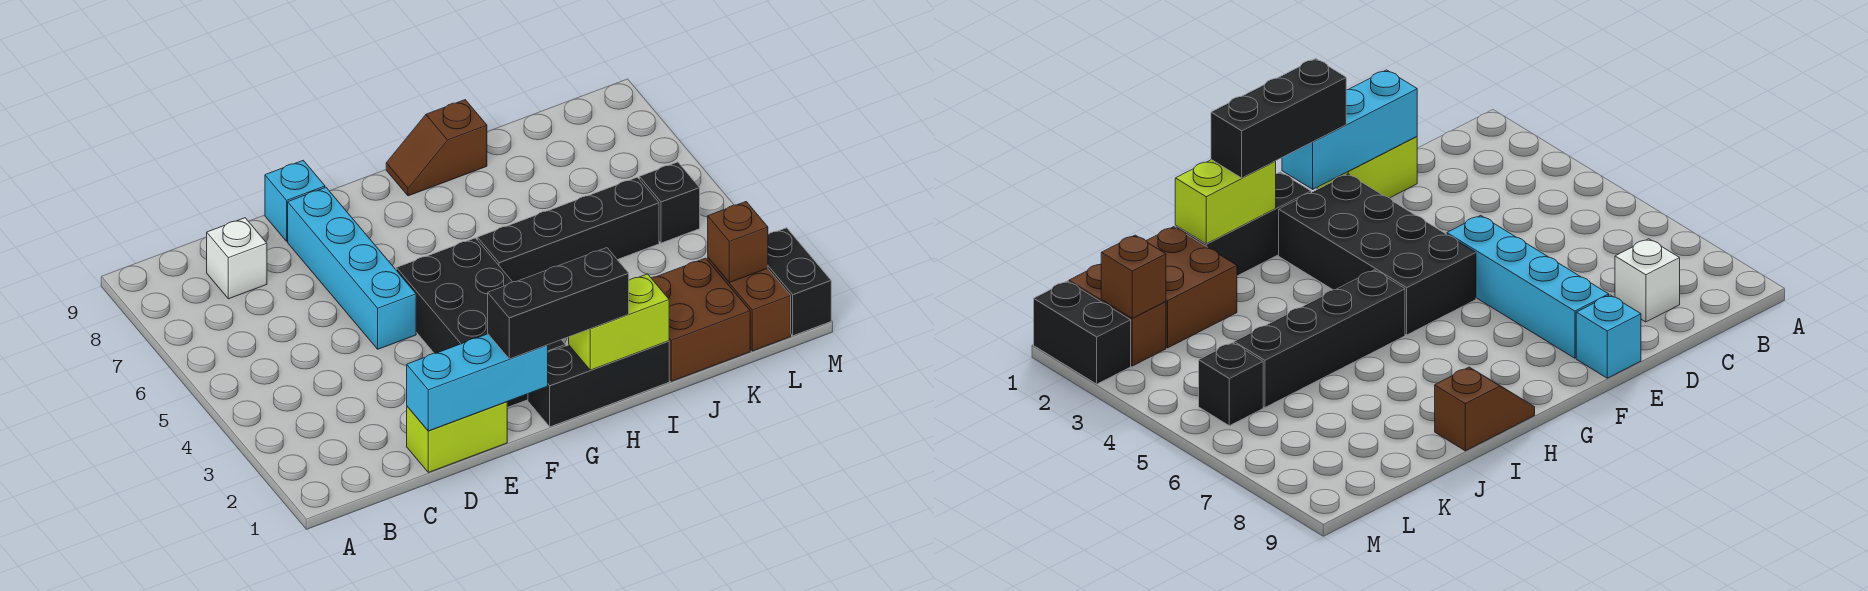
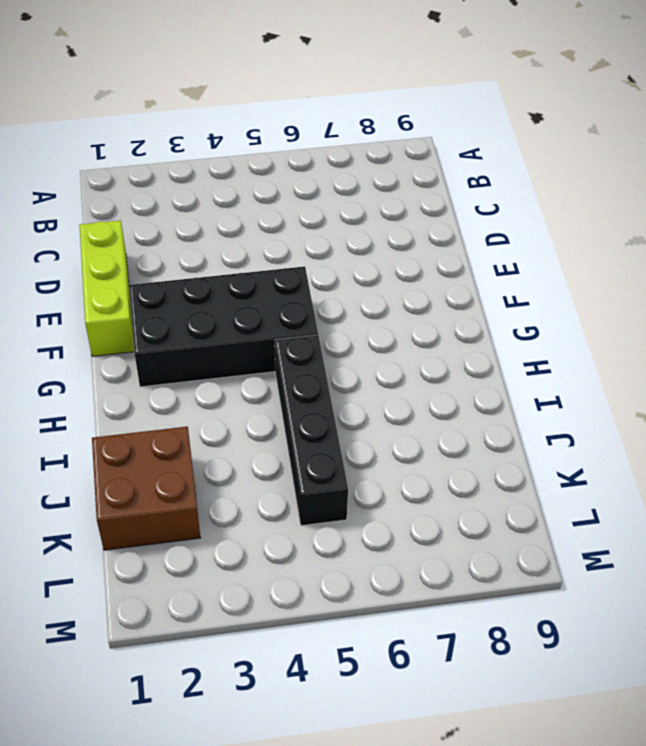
lime 1x3 brick [79,220,134,356] -> lime 1x2 brick [407,402,507,472]
none -> white 1x1 brick [207,218,267,299]
none -> cyan 1x4 brick [288,188,416,349]
none -> cyan 1x1 brick [265,160,325,241]

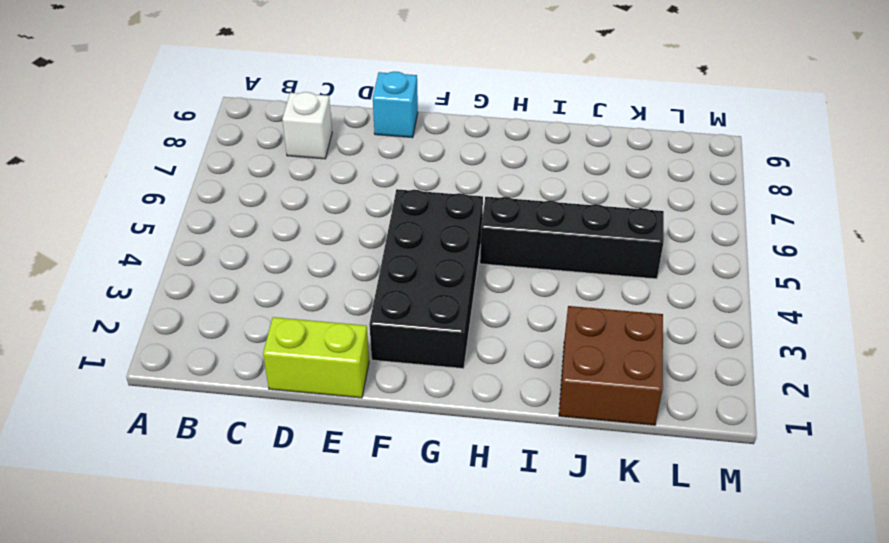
none -> cyan 1x4 brick [288,188,416,349]
none -> black 1x3 brick [528,341,669,427]
none -> brown 1x2 slope [386,100,487,196]

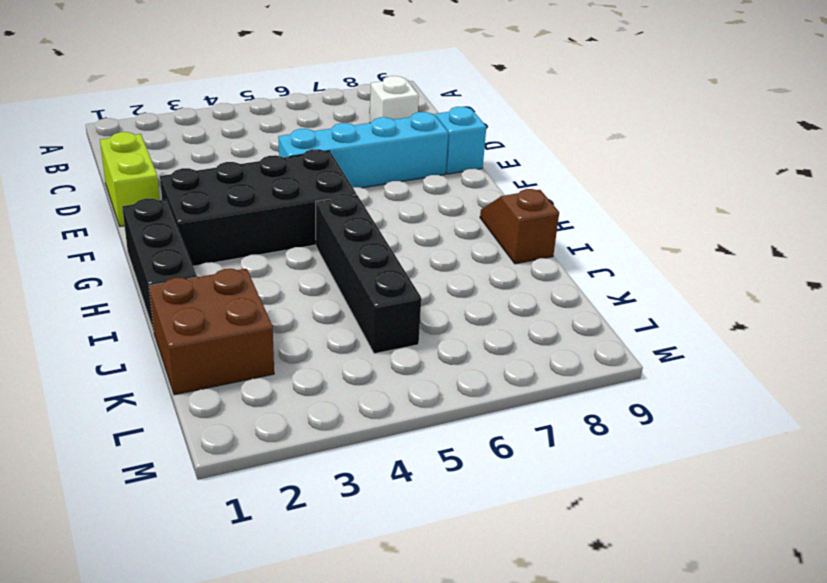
none -> brown 1x2 brick [708,258,791,351]
none -> black 1x1 brick [639,162,700,243]
none -> black 1x2 brick [768,228,831,336]

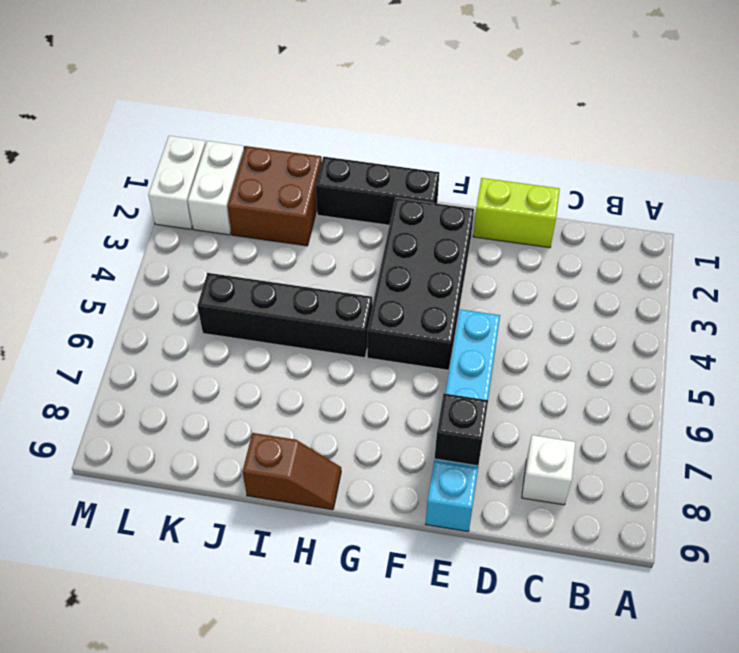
black 1x1 brick [435,393,488,466] -> black 1x1 brick moved to [639,162,700,243]
white 1x2 brick [188,141,244,235] -> brown 1x2 brick [708,258,791,351]
white 1x2 brick [148,136,206,229] -> black 1x2 brick [768,228,831,336]
none -> cyan 1x3 brick [407,334,548,431]
none -> lime 1x2 brick [569,274,669,370]
none -> brown 1x1 brick [708,202,768,282]

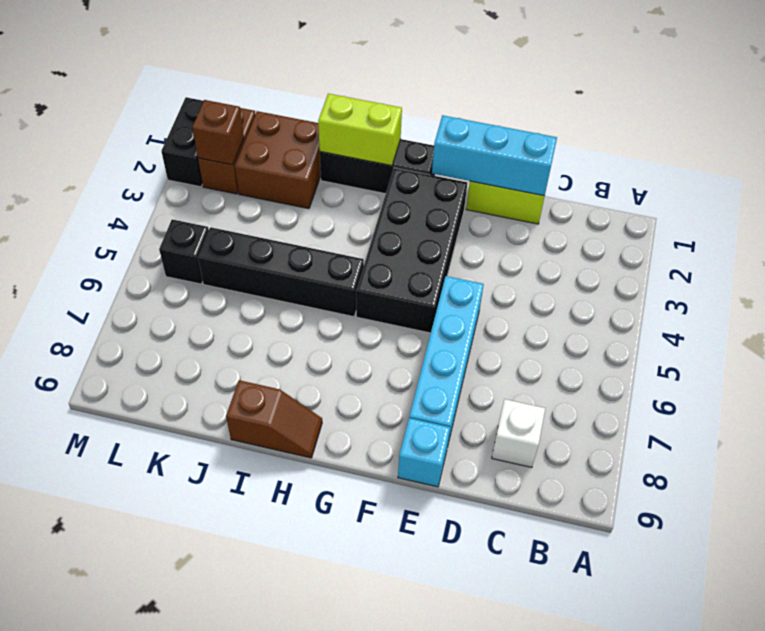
none -> black 1x3 brick [488,248,629,359]

